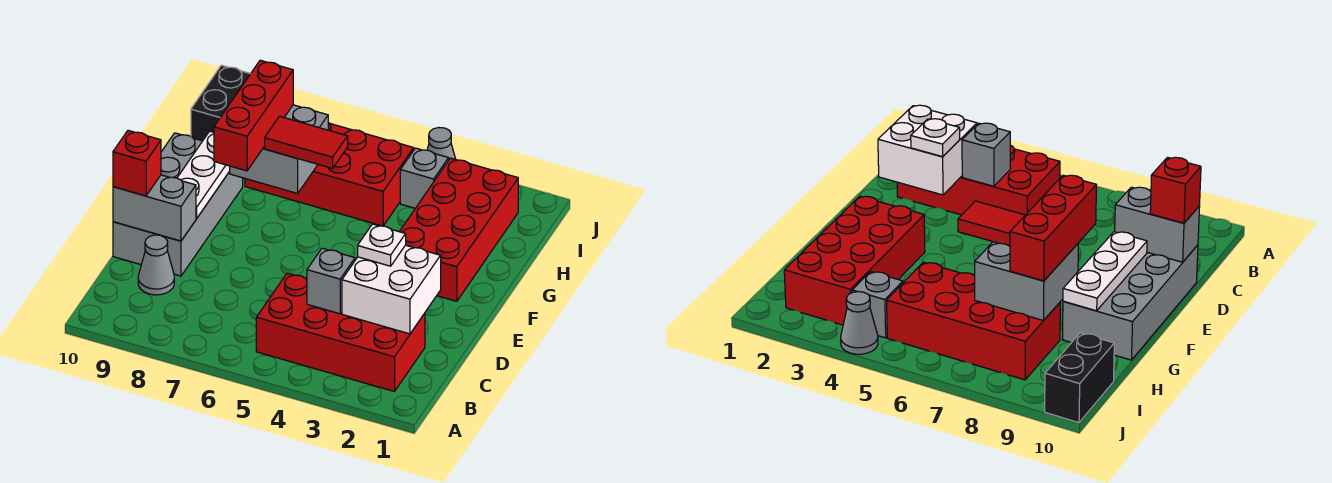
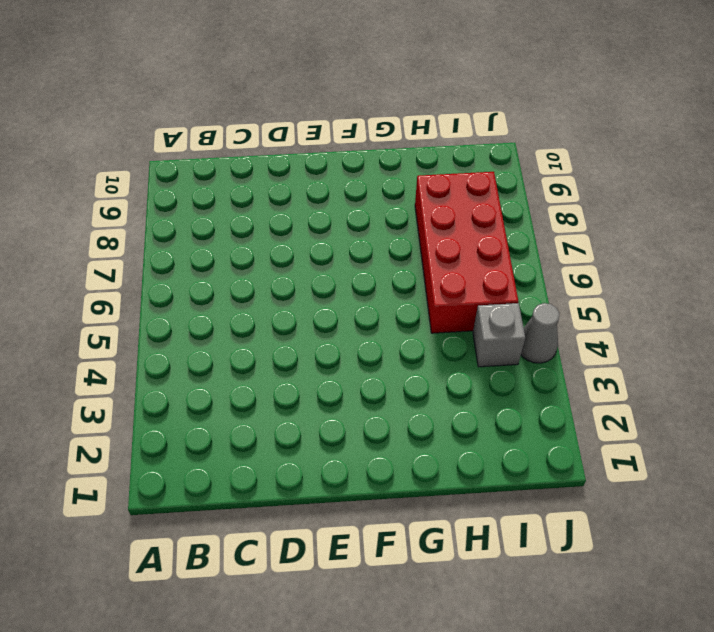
none -> red 2x4 brick [256,273,425,392]
none -> grey 1x1 cone [138,235,174,295]
none -> grey 2x4 brick [113,133,243,276]

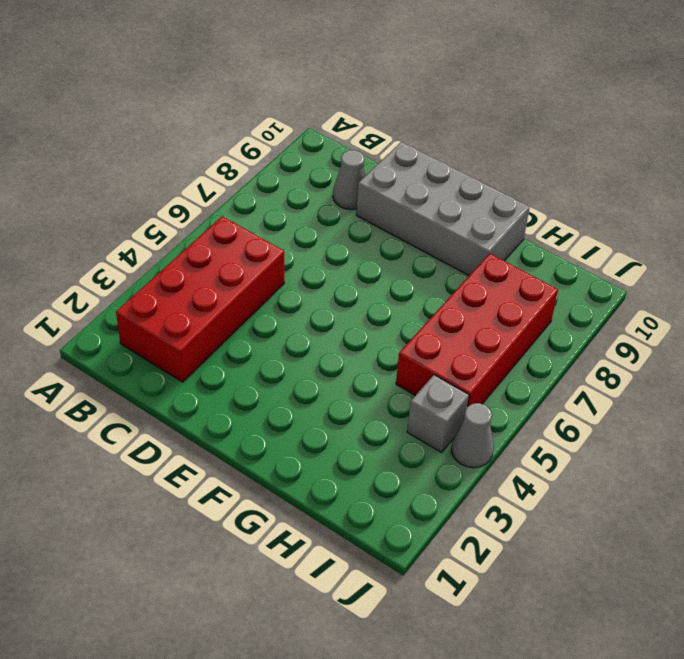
none -> red 2x4 brick [399,158,518,301]
none -> black 1x2 brick [191,65,250,141]
none -> white 2x2 brick [342,245,441,334]

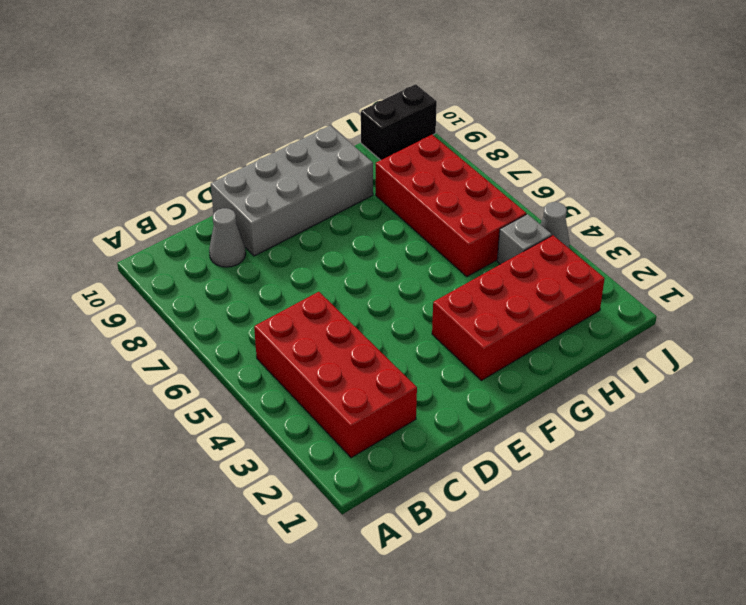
none -> white 2x2 brick [342,245,441,334]
none -> grey 1x1 brick [307,248,355,314]
none -> grey 1x2 brick [113,175,196,241]

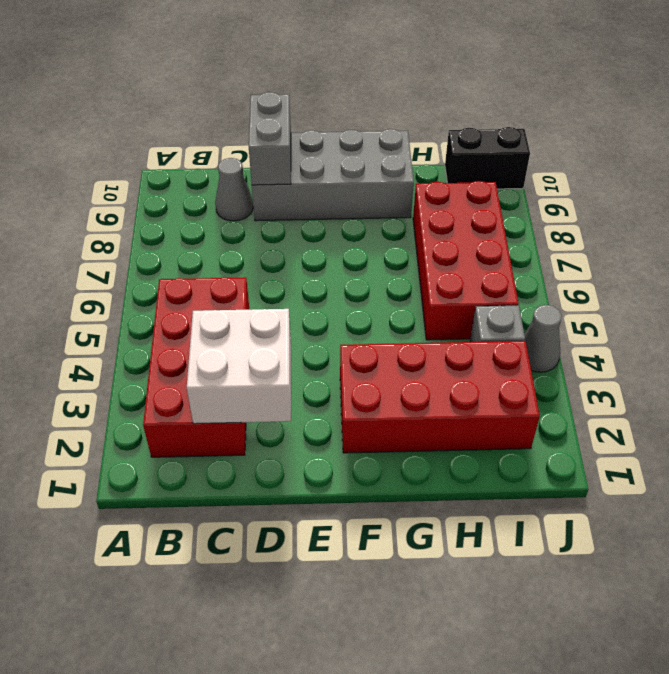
none -> grey 1x1 brick [307,248,355,314]
none -> white 1x3 plate [177,131,230,218]
none -> grey 2x2 brick [229,105,328,193]

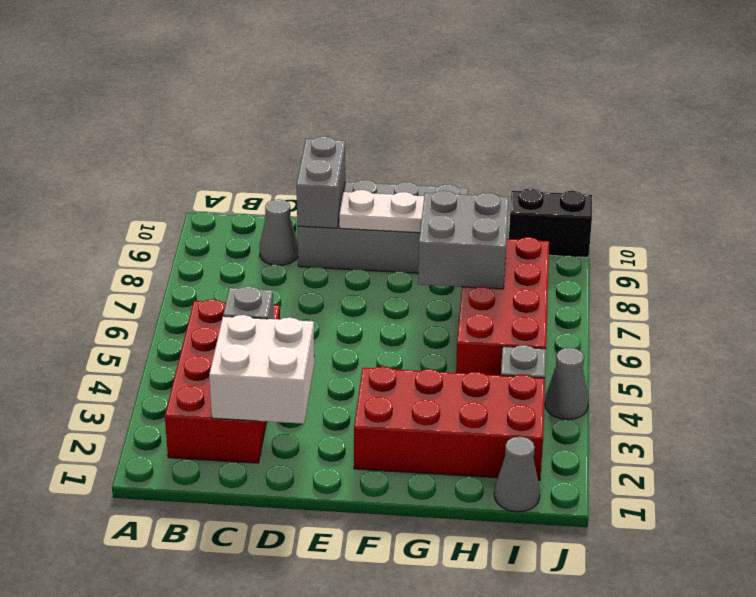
grey 1x1 cone [494,437,540,512] -> none
none -> white 1x1 plate [358,224,406,266]
none -> red 1x1 brick [113,130,161,196]
none -> red 1x3 brick [214,60,293,171]

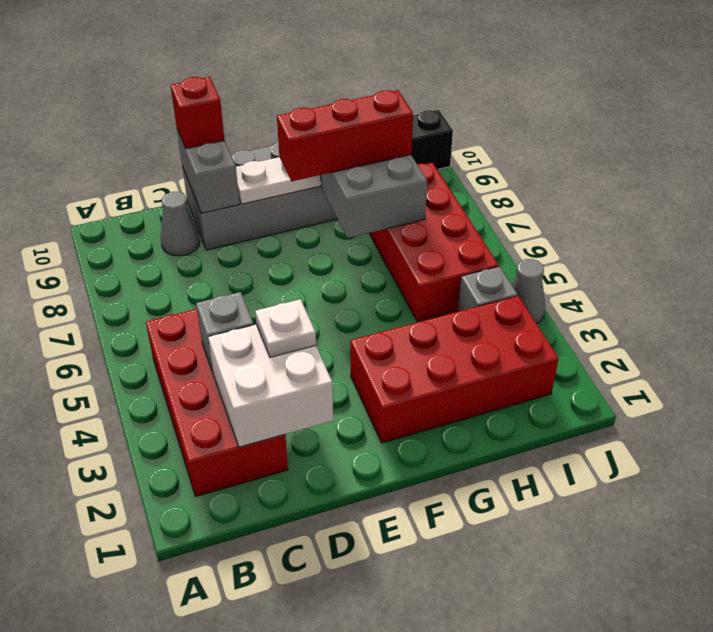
none -> red 1x2 tile [265,116,348,168]

